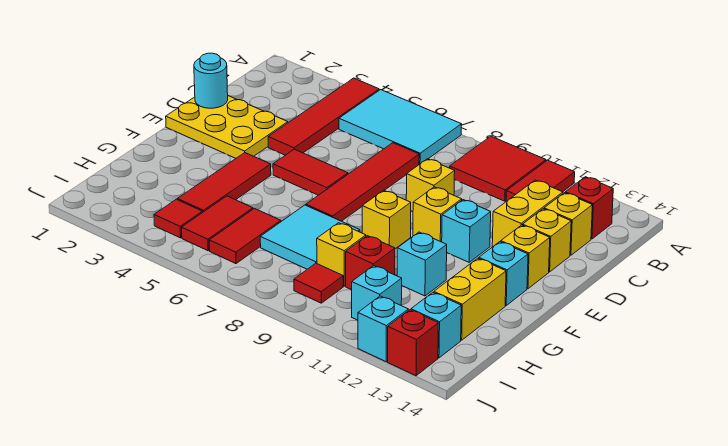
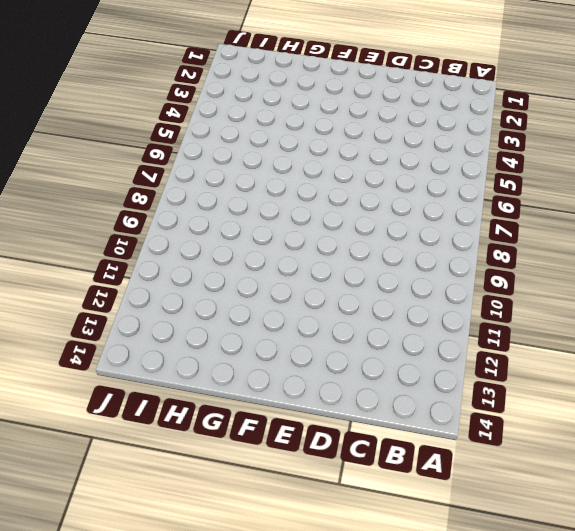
none -> red 1x4 tile [268,78,379,155]
none -> cyan 2x3 tile [339,90,462,164]
none -> red 2x2 tile [450,136,546,201]
none -> red 1x2 tile [506,160,575,201]

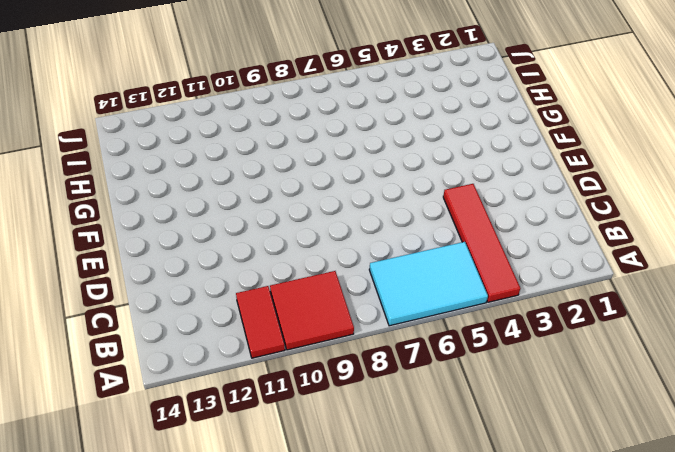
none -> red 1x1 brick [565,177,613,239]
none -> red 1x4 tile [306,143,419,221]
none -> yellow 1x2 brick [492,180,563,247]
none -> yellow 1x1 brick [544,193,592,255]

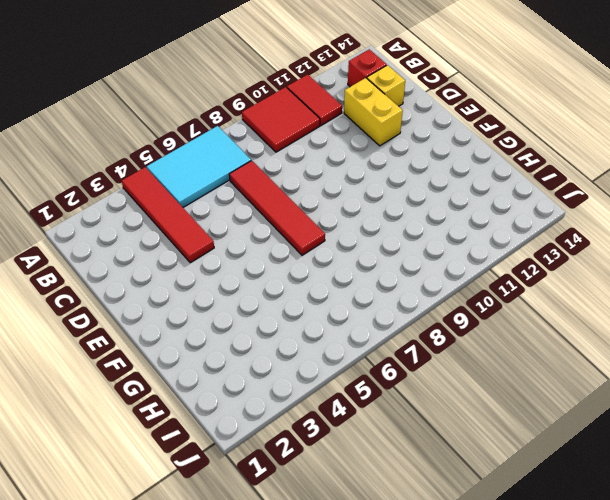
none -> yellow 2x3 plate [166,96,288,158]
none -> yellow 1x1 brick [406,159,455,212]
none -> yellow 1x1 brick [523,209,571,272]
none -> red 1x2 tile [273,149,348,195]

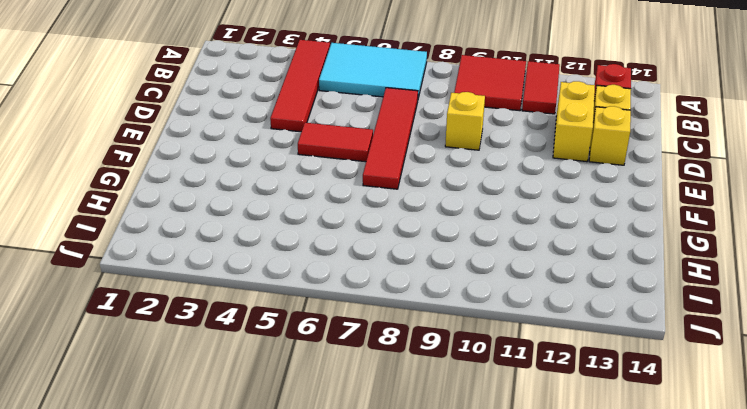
none -> yellow 2x3 plate [166,96,288,158]
none -> yellow 1x1 brick [413,187,462,242]
none -> cyan 1x1 brick [442,200,491,262]
none -> yellow 1x1 brick [501,225,550,289]

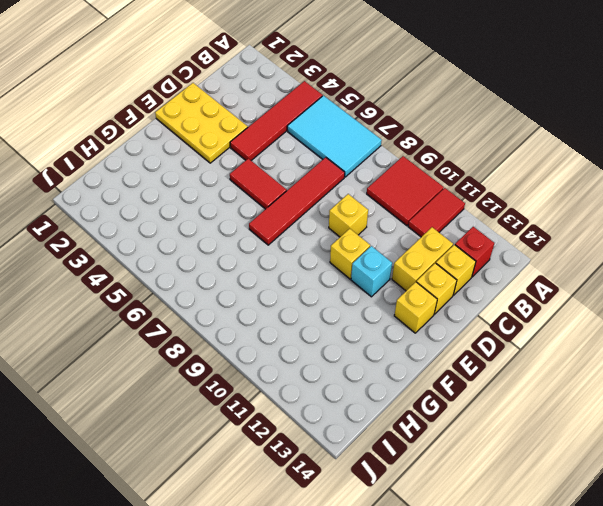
none -> red 1x3 tile [177,153,271,213]
none -> yellow 1x1 brick [362,190,411,249]
none -> cyan 1x1 brick [479,242,528,305]
none -> cyan 2x2 tile [260,205,360,269]

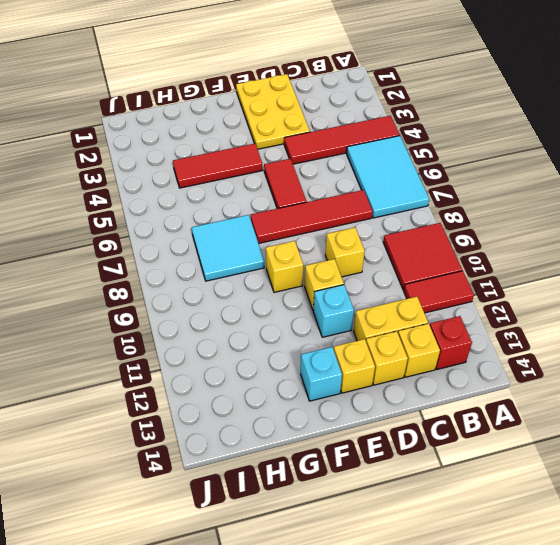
none -> cyan 1x1 brick [397,232,447,296]
none -> yellow 1x2 brick [434,258,506,340]
none -> red 1x2 tile [182,196,253,251]
none -> red 1x2 tile [209,208,281,264]

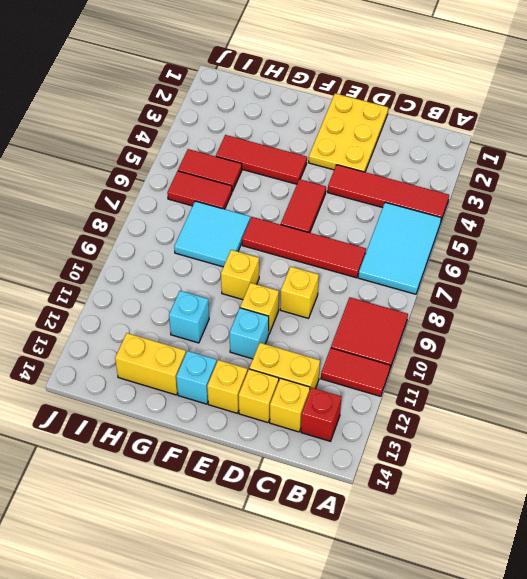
none -> yellow 1x1 brick [317,223,366,286]
none -> red 1x1 brick [346,236,395,290]
none -> red 1x1 tile [154,199,202,238]
none -> red 1x1 tile [294,263,343,303]

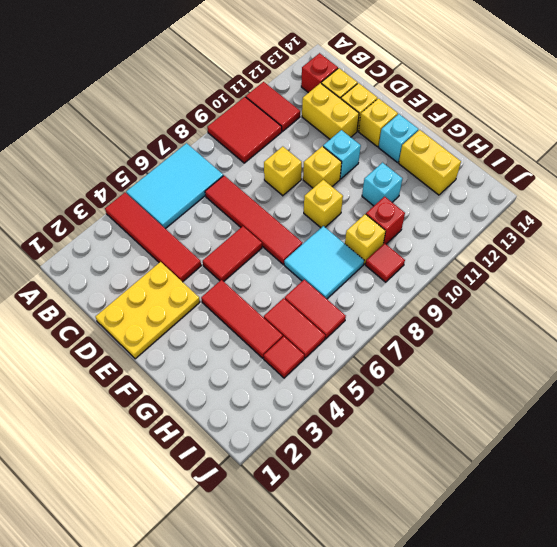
none -> cyan 1x1 brick [352,266,402,320]
none -> cyan 1x1 brick [411,292,461,358]
none -> cyan 1x1 brick [358,296,408,362]
none -> red 1x1 brick [388,310,439,376]

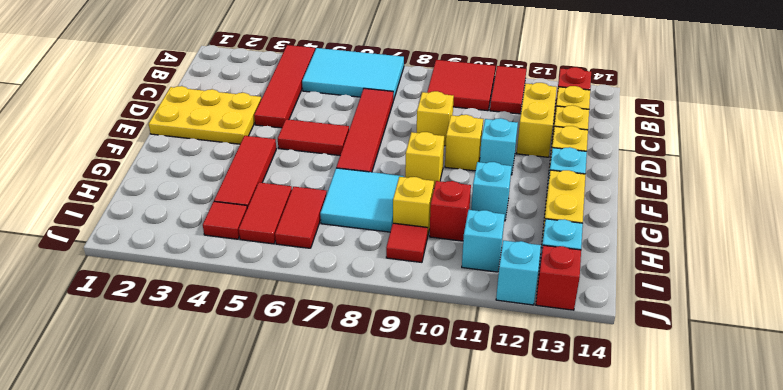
none -> cyan 1x1 round brick [194,53,228,108]

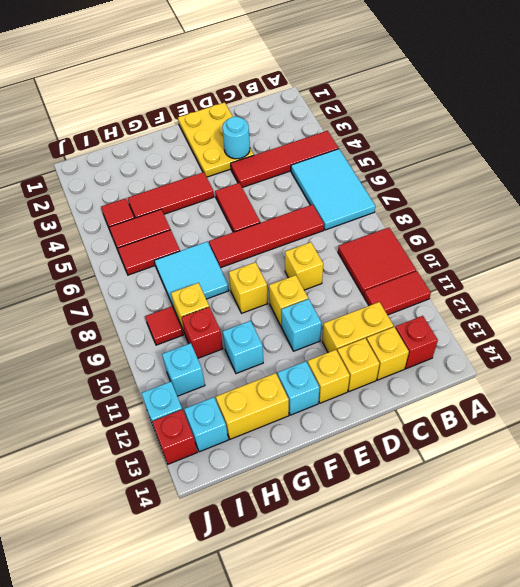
cyan 1x1 round brick [222,117,250,159] -> cyan 1x1 round brick moved to [194,53,228,108]

